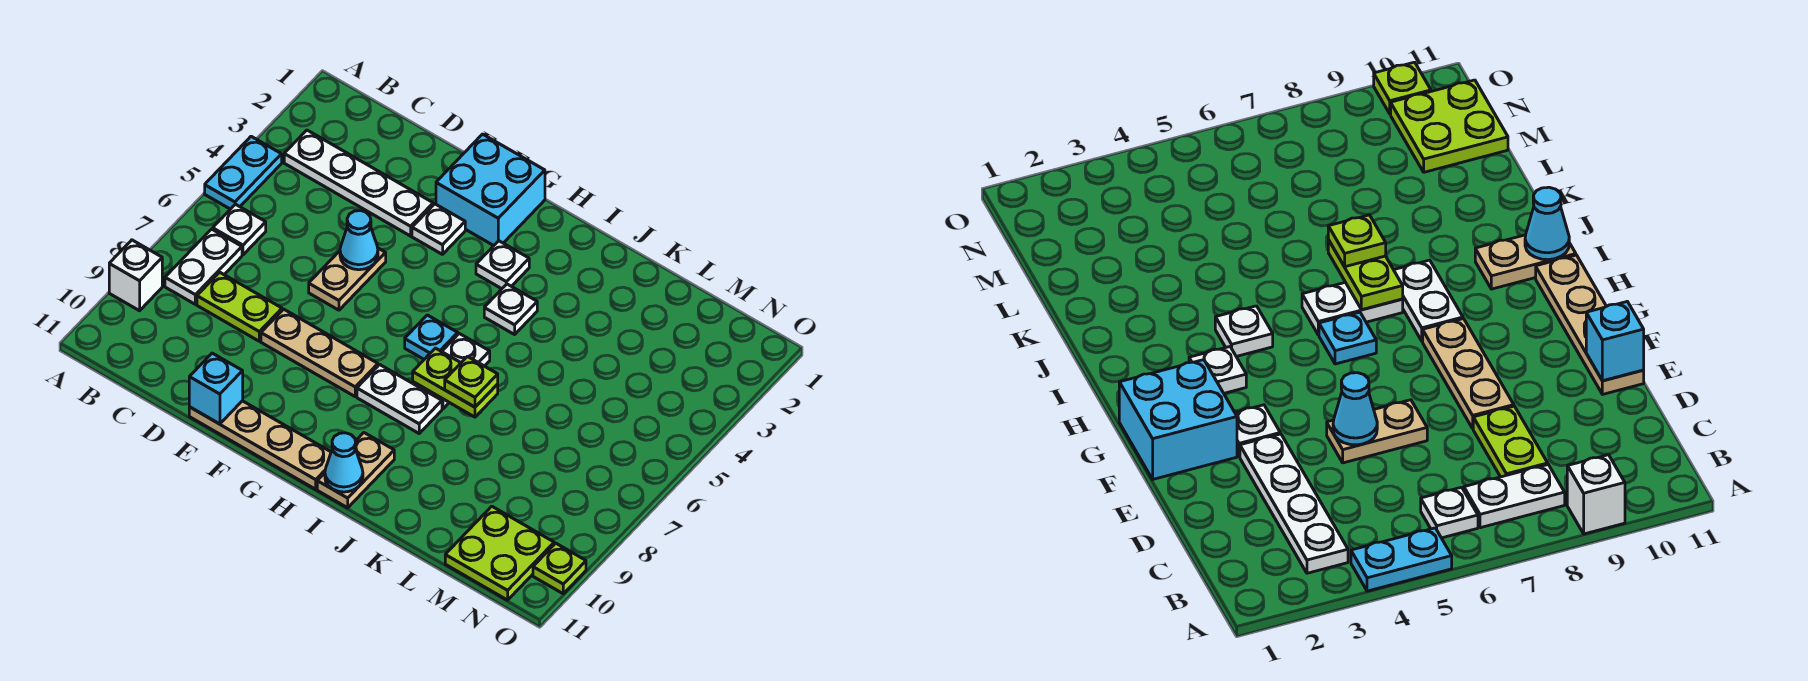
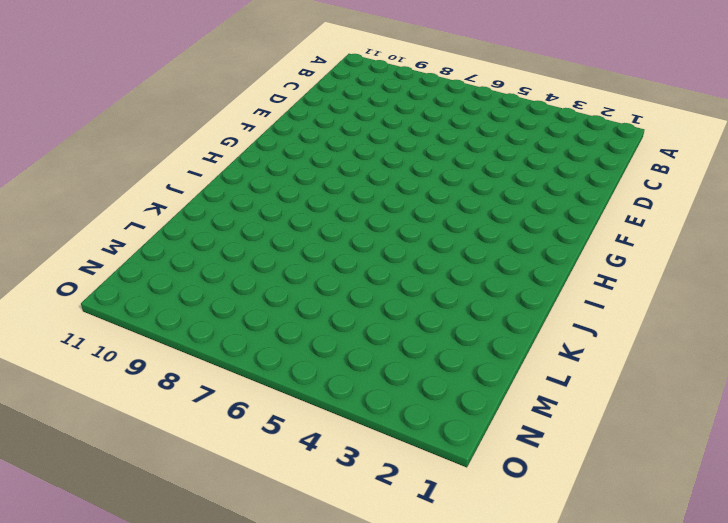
none -> cyan 1x2 plate [205,136,282,209]
none -> white 1x1 brick [109,240,162,311]
none -> white 1x4 plate [284,130,433,236]

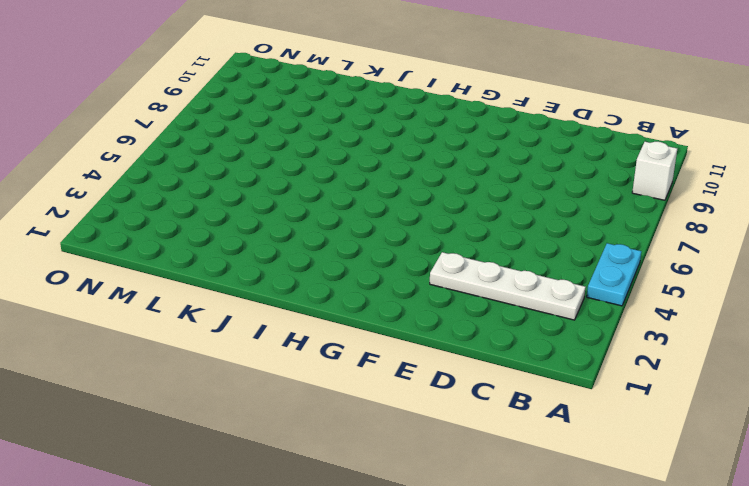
none -> white 1x1 plate [213,204,266,255]
none -> white 1x2 plate [165,229,242,304]
none -> lime 1x2 plate [197,272,282,341]

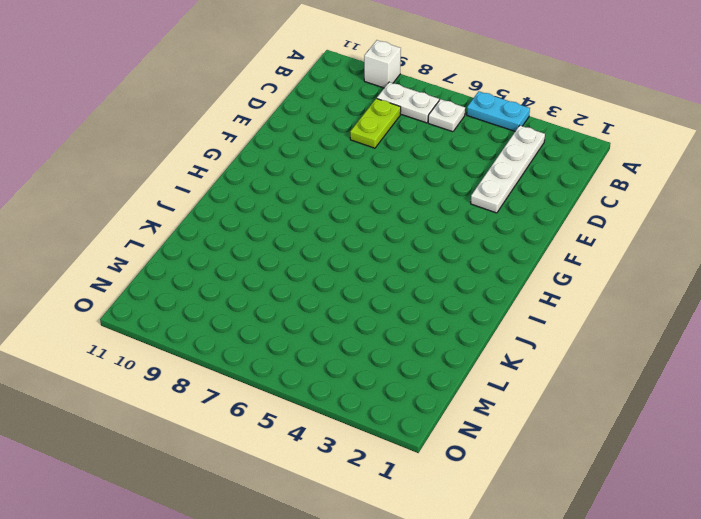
none -> tan 1x2 plate [309,248,386,310]
none -> tan 1x3 plate [261,309,378,396]
none -> tan 1x4 plate [189,401,331,489]

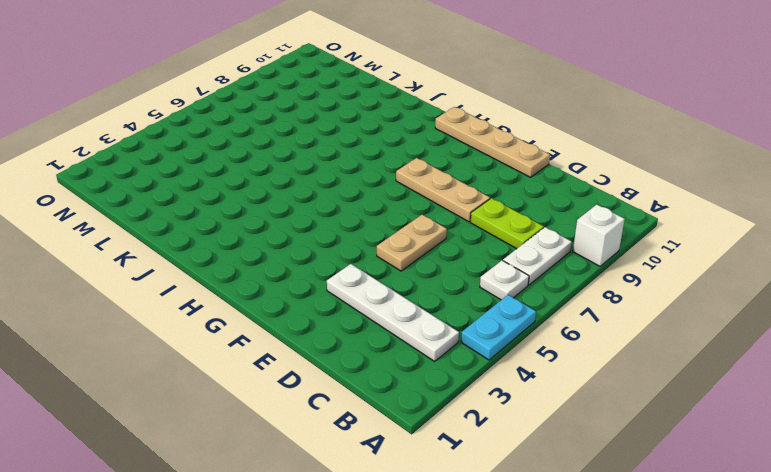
none -> cyan 2x2 brick [436,134,545,246]
none -> white 1x1 plate [412,204,465,254]
none -> white 1x1 plate [476,241,529,289]

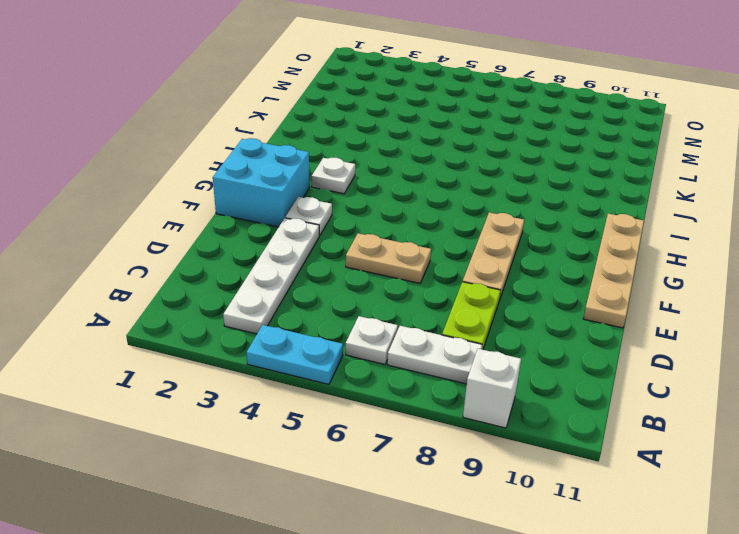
none -> cyan 1x1 plate [405,315,458,359]
none -> white 1x2 plate [357,365,442,433]
none -> white 1x1 plate [484,284,537,334]

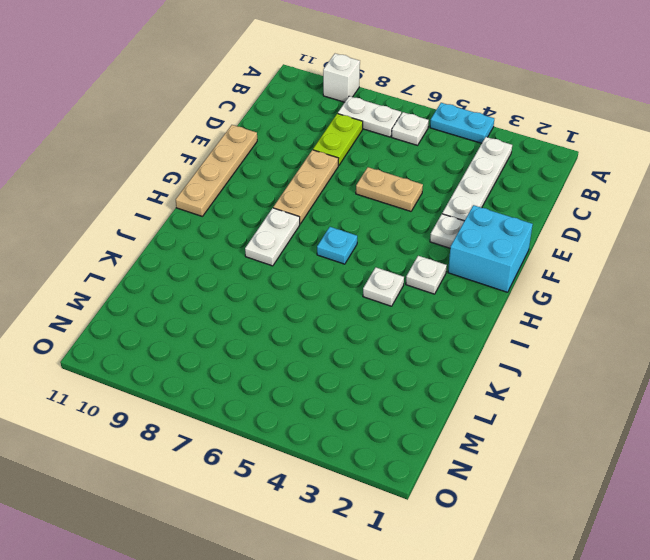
none -> white 1x2 plate [413,334,490,409]
none -> tan 1x2 plate [317,433,394,508]
none -> lime 2x2 plate [445,506,554,600]

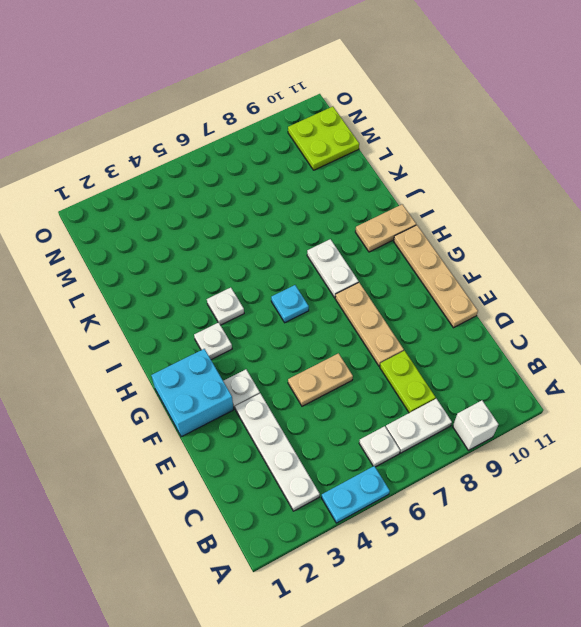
none -> white 1x2 plate [413,334,490,409]
none -> lime 1x1 plate [533,543,586,594]
none -> cyan 1x1 cone [340,211,378,270]

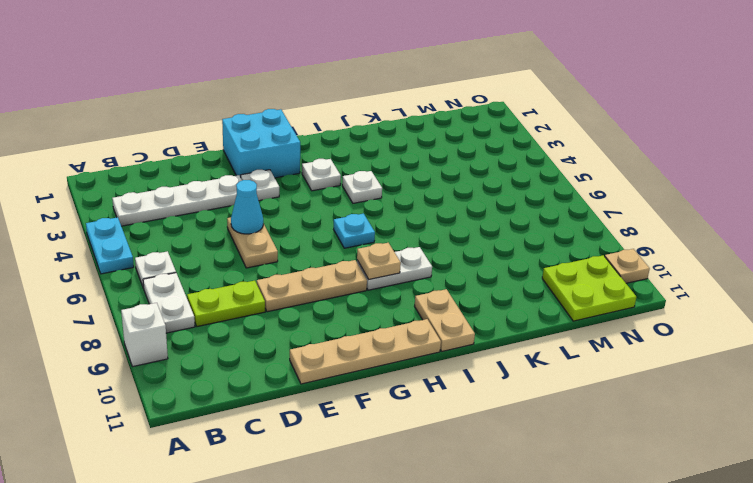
tan 1x1 plate [357,243,401,279] -> none
tan 1x1 plate [605,249,650,283] -> lime 1x1 plate [533,543,586,594]
none -> white 1x2 plate [413,334,490,409]
none -> cyan 1x1 brick [189,353,243,424]
none -> lime 1x2 plate [413,348,498,417]

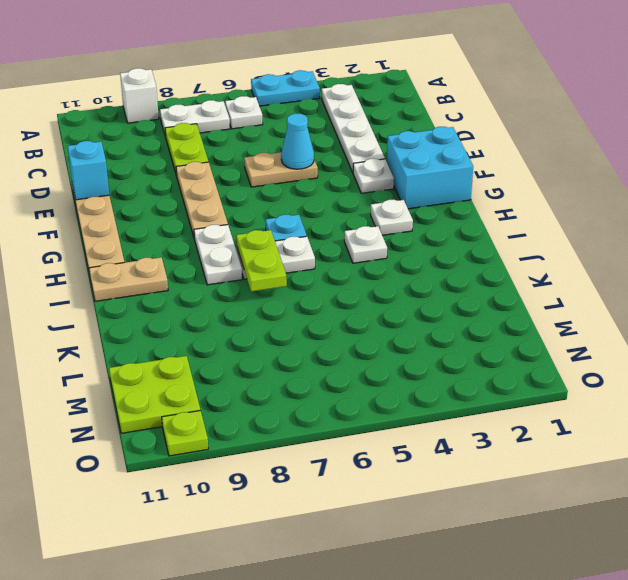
none -> cyan 1x1 cone [325,433,363,492]
none -> lime 1x1 plate [445,357,498,407]

